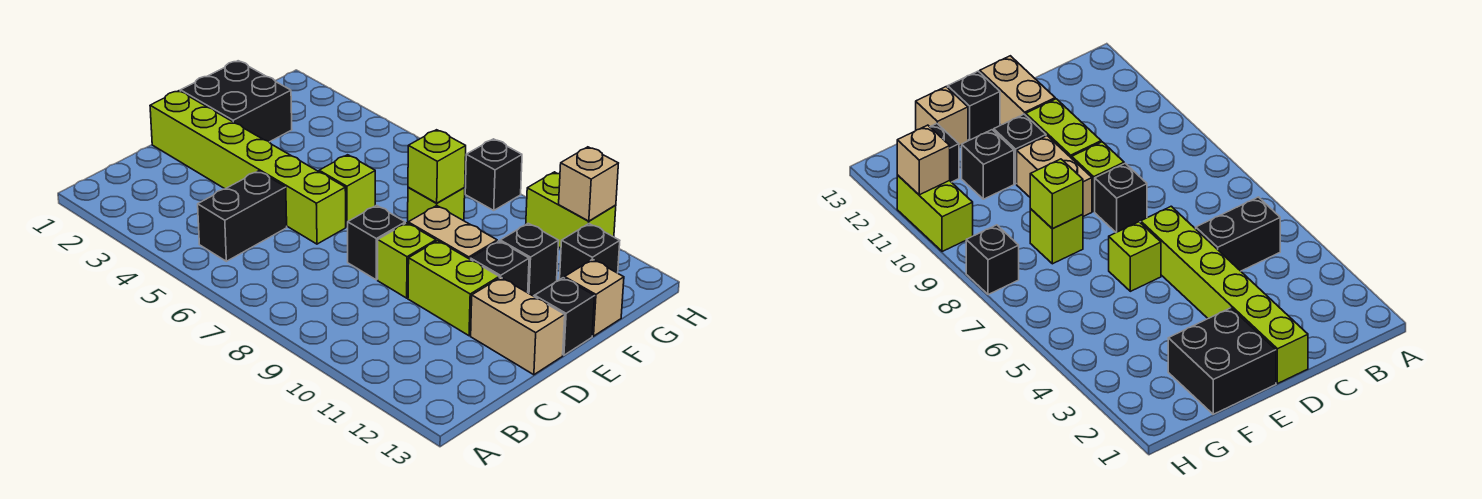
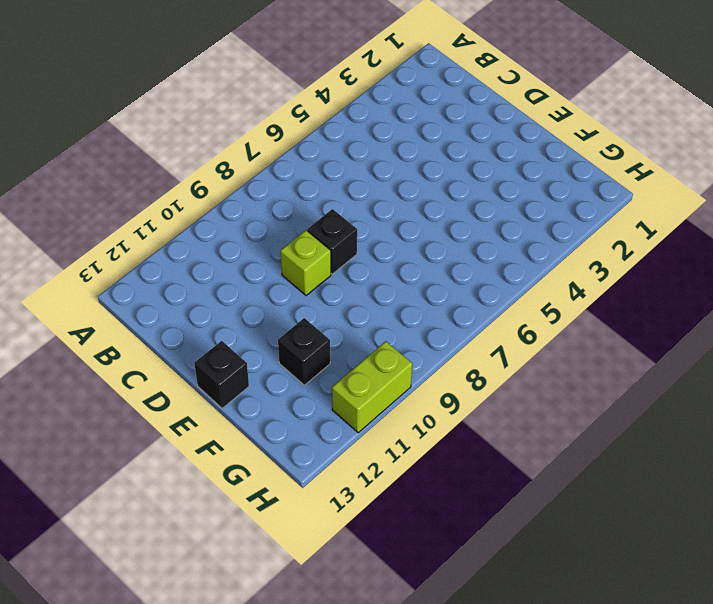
none -> black 1x2 brick [198,171,287,261]
none -> lime 1x6 brick [150,91,346,244]
none -> lime 1x2 brick [408,241,499,336]

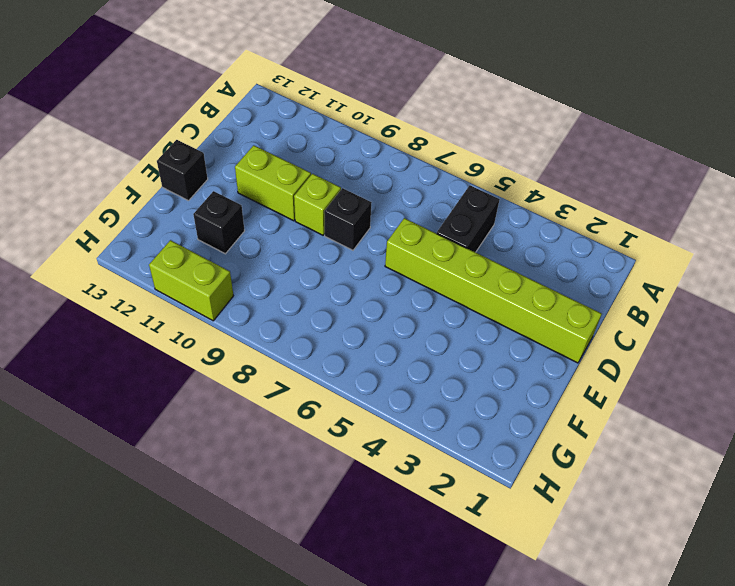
none -> tan 1x2 brick [471,277,565,375]
none -> black 2x2 brick [180,61,292,142]
none -> lime 1x1 brick [319,155,375,227]

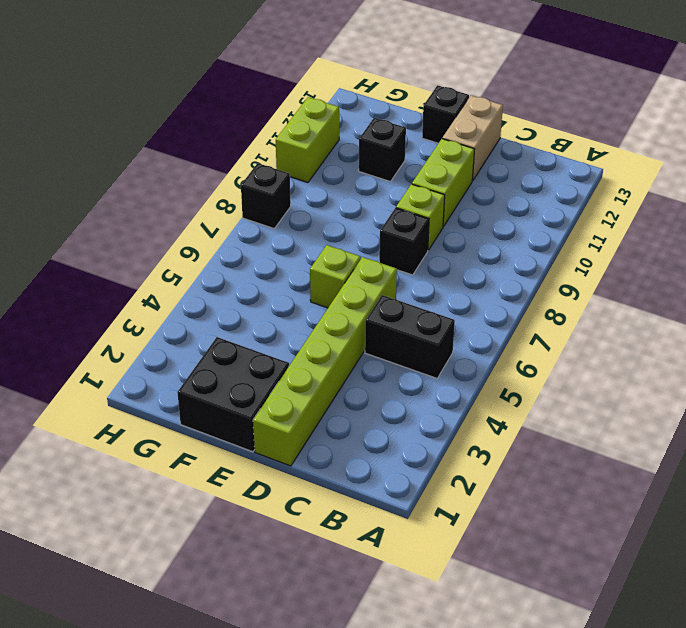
none -> tan 1x2 brick [408,206,497,259]
none -> black 1x1 brick [470,241,529,293]
none -> lime 1x1 brick [408,187,465,222]

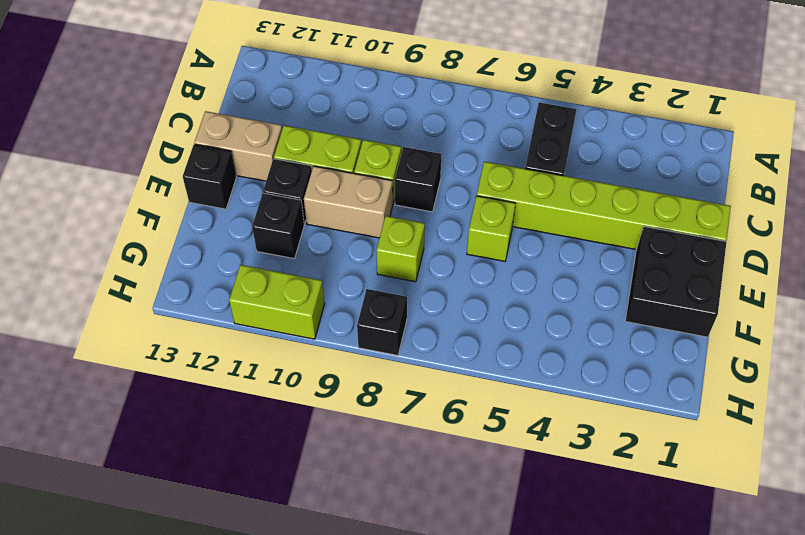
none -> tan 1x1 brick [565,259,624,336]
none -> black 1x1 brick [560,224,620,279]
none -> lime 1x1 brick [408,130,466,203]

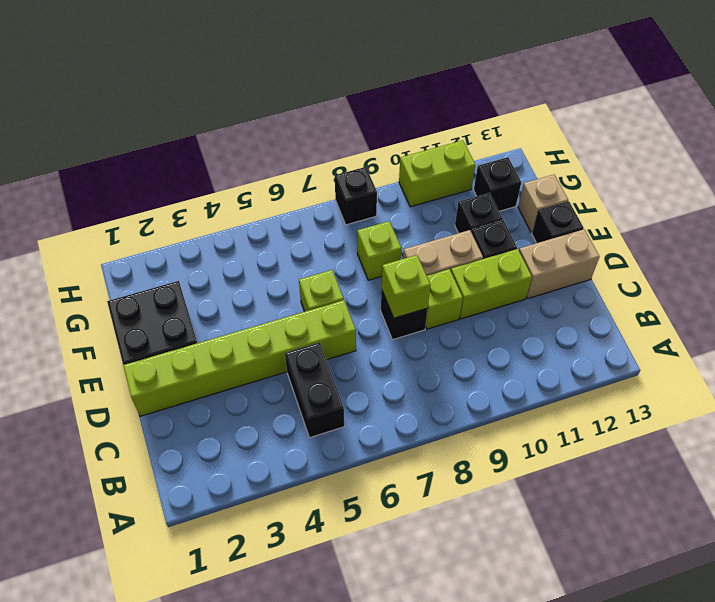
lime 1x1 brick [382,255,430,318] -> lime 1x1 brick moved to [408,130,466,203]
none -> tan 1x1 brick [559,147,618,221]

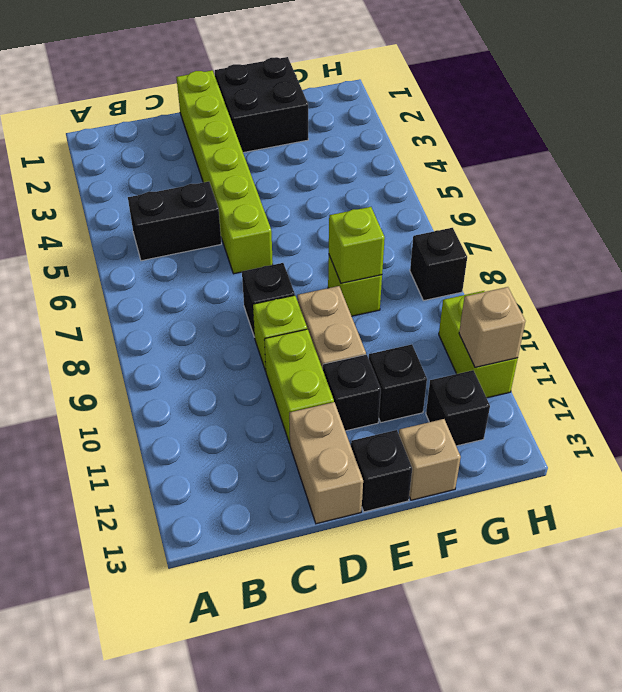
none -> lime 1x1 brick [319,155,375,227]

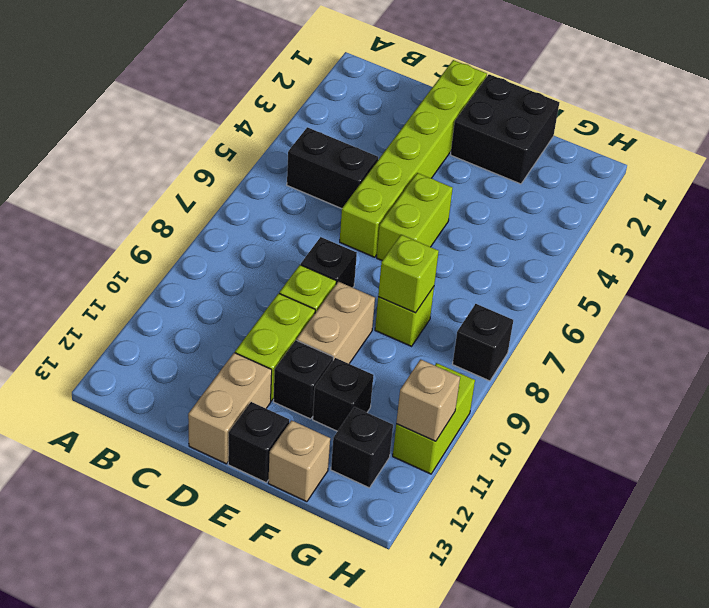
lime 1x2 brick [377,173,453,260] -> lime 1x1 brick [319,155,375,227]

